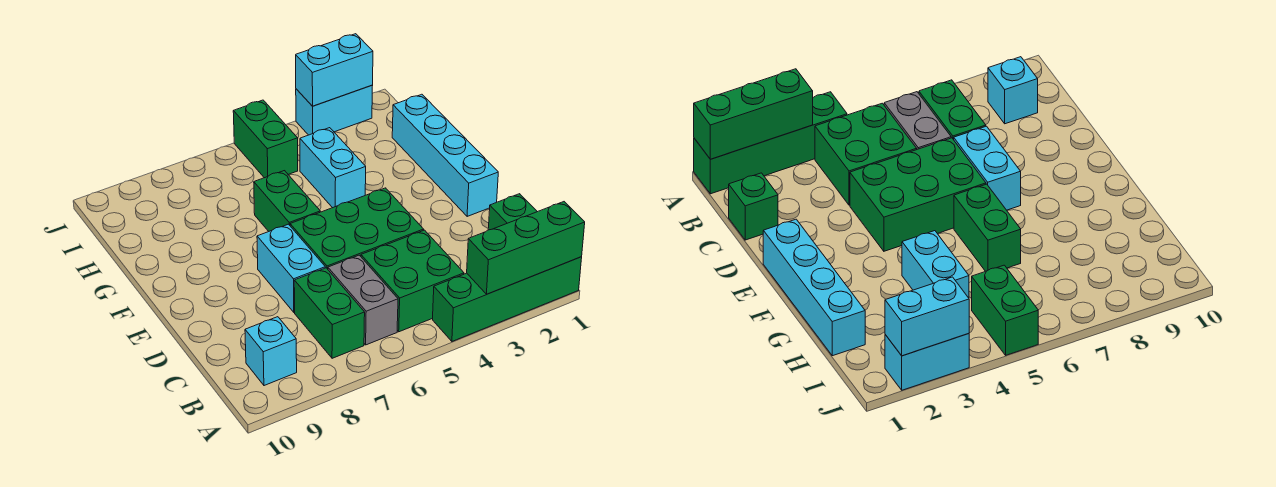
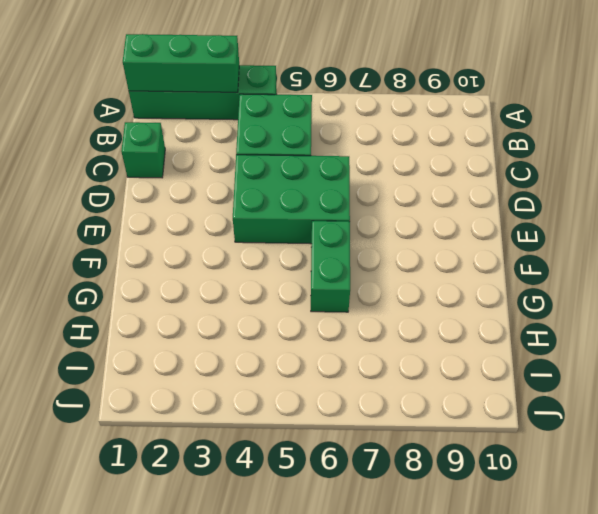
none -> grey 1x2 brick [328,255,398,345]
none -> green 1x2 brick [294,268,365,358]
none -> cyan 1x1 brick [245,317,297,386]

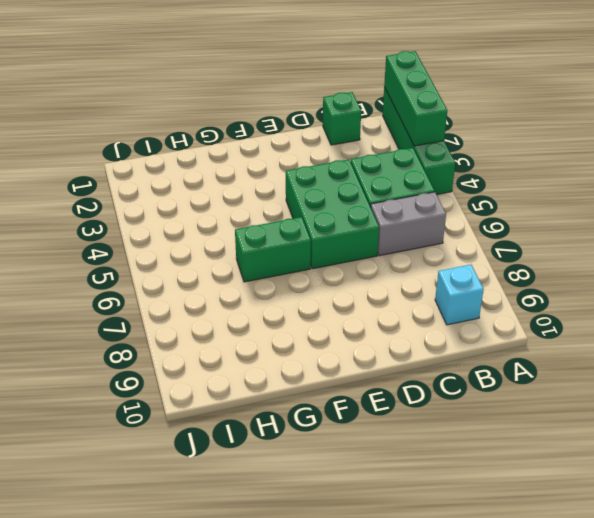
none -> green 1x2 brick [294,268,365,358]
none -> cyan 1x2 brick [257,224,325,312]
none -> cyan 1x4 brick [392,94,498,217]

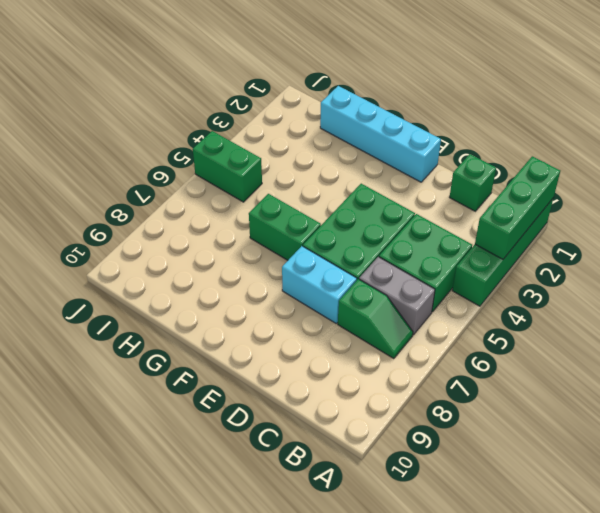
green 1x2 slope [338,279,413,359] -> green 1x2 brick [294,268,365,358]
none -> cyan 1x1 brick [245,317,297,386]
none -> cyan 1x2 brick [300,128,366,208]
none -> cyan 1x2 brick [296,85,373,135]

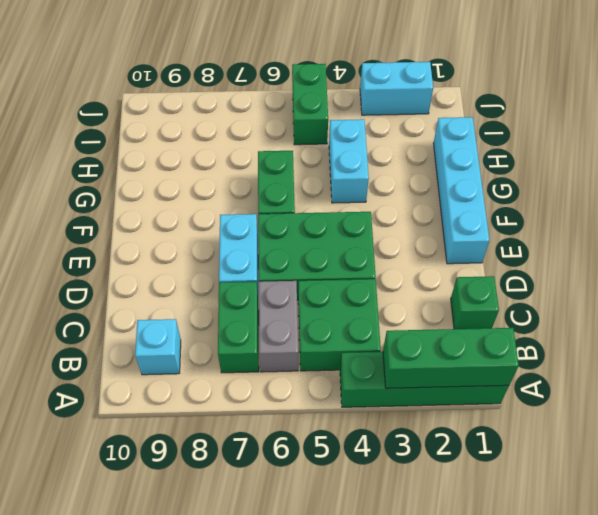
none -> cyan 1x2 brick [296,34,373,106]

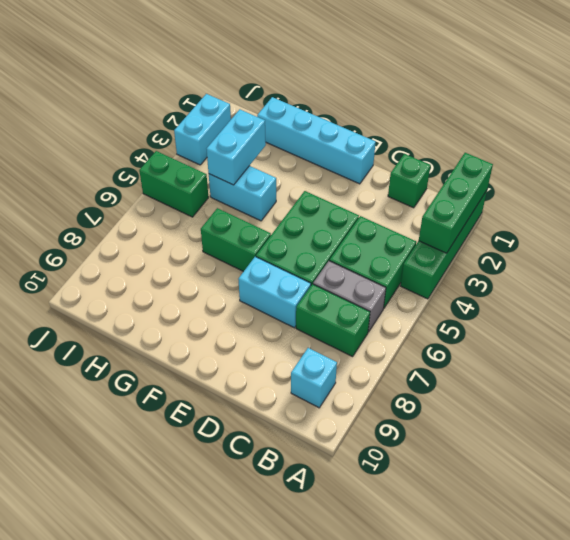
cyan 1x2 brick [207,109,266,185] -> cyan 1x2 brick moved to [296,34,373,106]

